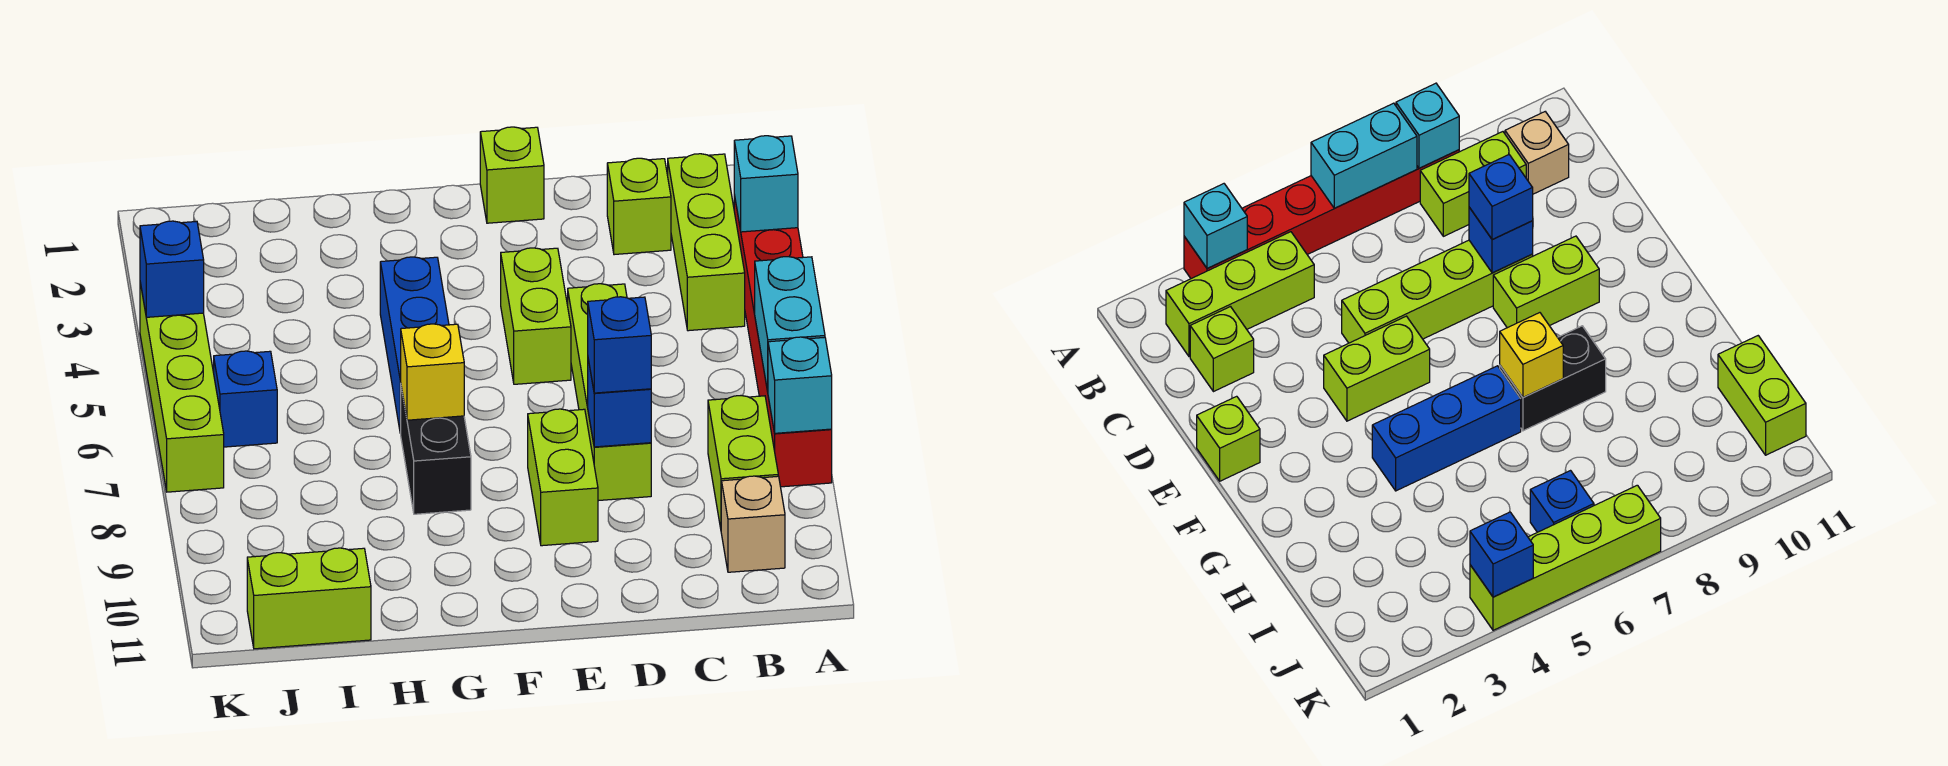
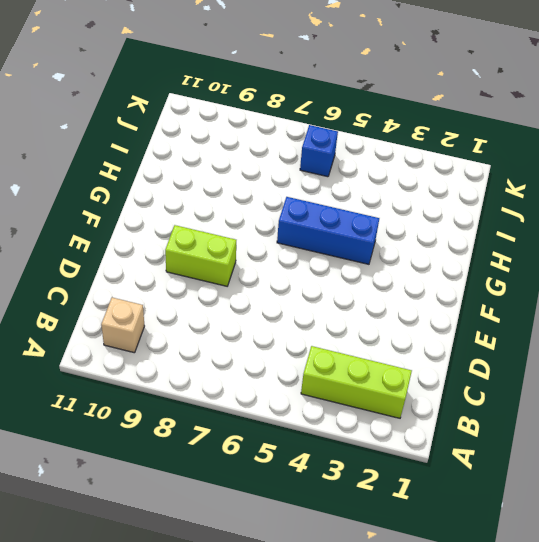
none -> red 1x6 brick [734,195,832,487]
none -> lime 1x2 brick [708,396,778,528]
none -> lime 1x1 brick [607,158,671,255]

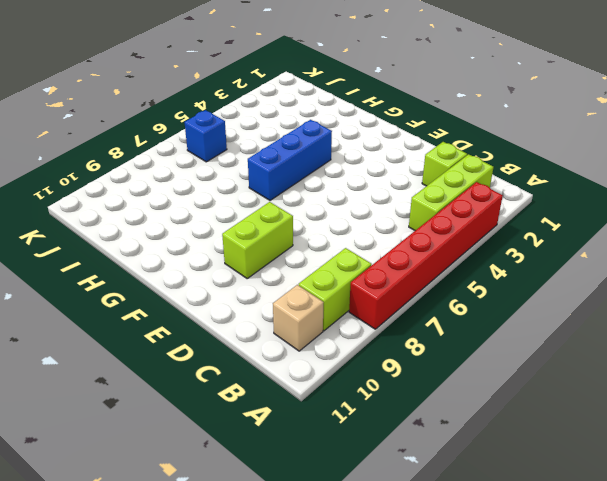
none -> lime 1x4 brick [568,284,651,501]
none -> lime 1x1 brick [480,127,544,223]
none -> lime 1x2 brick [501,248,571,384]

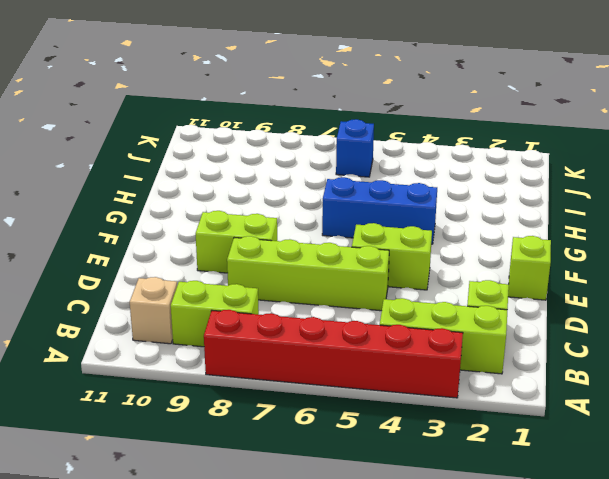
none -> black 1x2 brick [401,387,471,514]
none -> lime 1x2 brick [247,548,371,649]
none -> lime 1x4 brick [140,283,224,492]

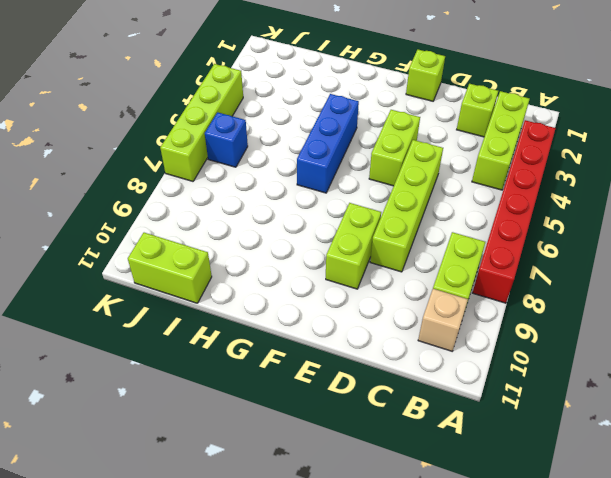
none -> black 1x2 brick [401,387,471,514]
none -> cyan 1x1 brick [734,136,798,232]
none -> cyan 1x2 brick [755,257,825,392]

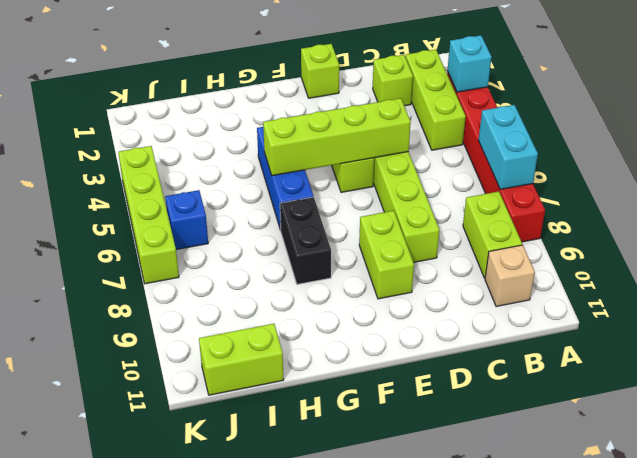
lime 1x4 brick [263,98,411,176] -> none
none -> cyan 1x1 brick [768,337,832,433]
none -> blue 1x1 brick [588,360,651,447]
none -> yellow 1x1 brick [400,324,464,420]

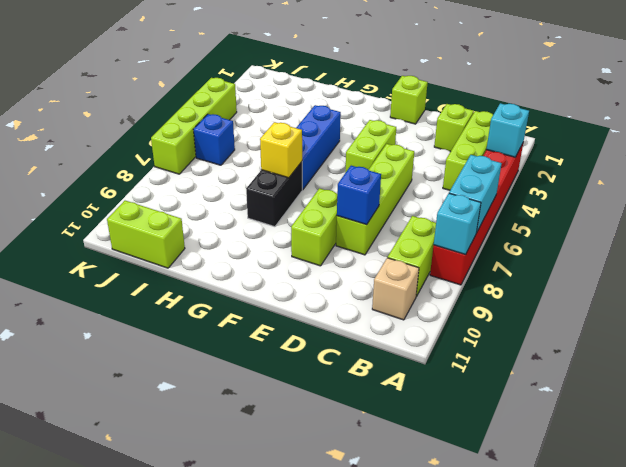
none -> blue 1x1 brick [140,221,204,317]
none -> blue 1x1 brick [588,297,651,393]

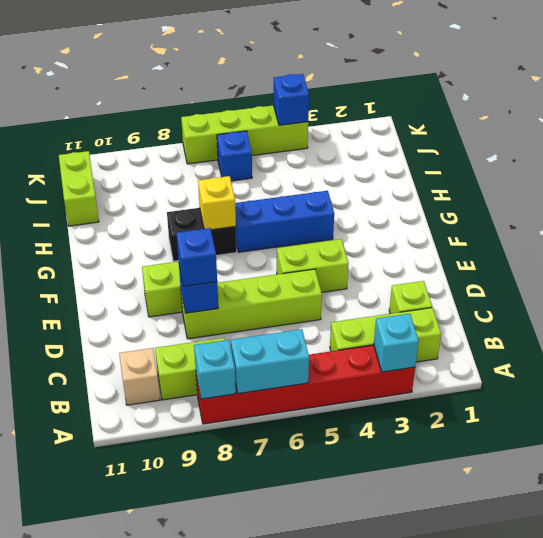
none -> lime 1x1 brick [480,127,544,223]

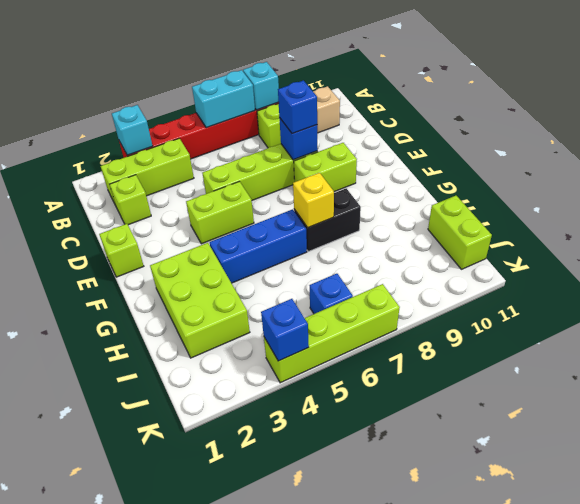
lime 2x3 brick [150,243,250,358] -> none

